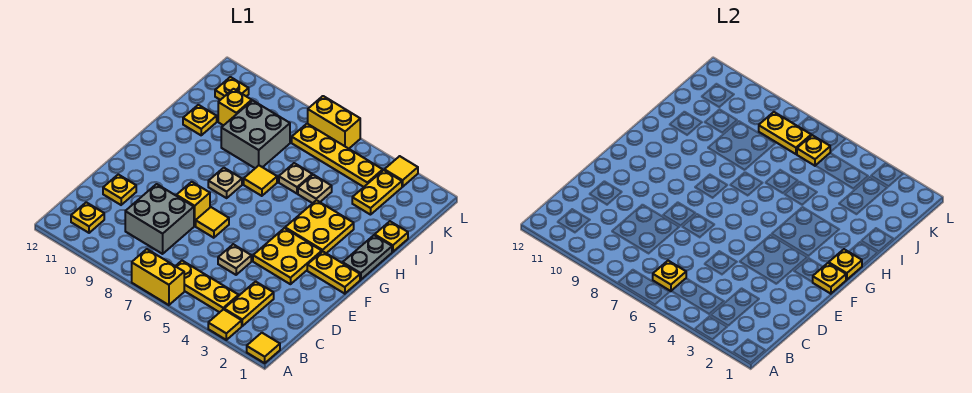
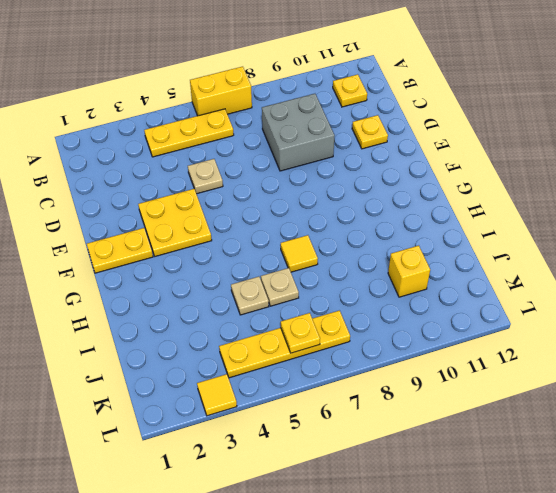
none -> yellow 1x1 tile [247,333,280,363]
none -> yellow 1x1 tile [208,309,242,340]
none -> yellow 1x2 plate [224,282,274,326]
none -> yellow 1x1 tile [196,207,229,238]

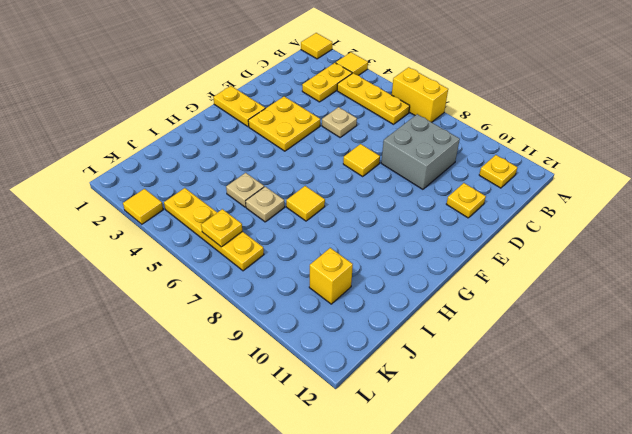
none -> yellow 1x1 brick [176,182,210,226]
none -> grey 1x2 plate [343,235,392,280]
none -> yellow 2x2 plate [285,200,354,253]
none -> tan 1x1 plate [208,168,242,198]

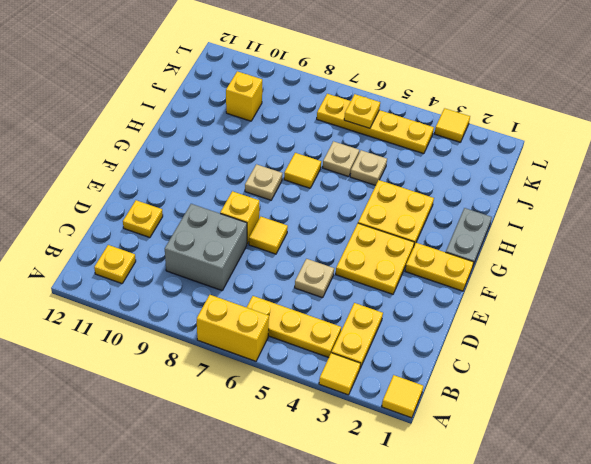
none -> yellow 1x1 plate [375,221,408,252]
none -> grey 2x2 brick [221,100,290,168]
none -> yellow 1x1 plate [183,105,217,135]
none -> yellow 1x2 plate [352,170,402,215]

